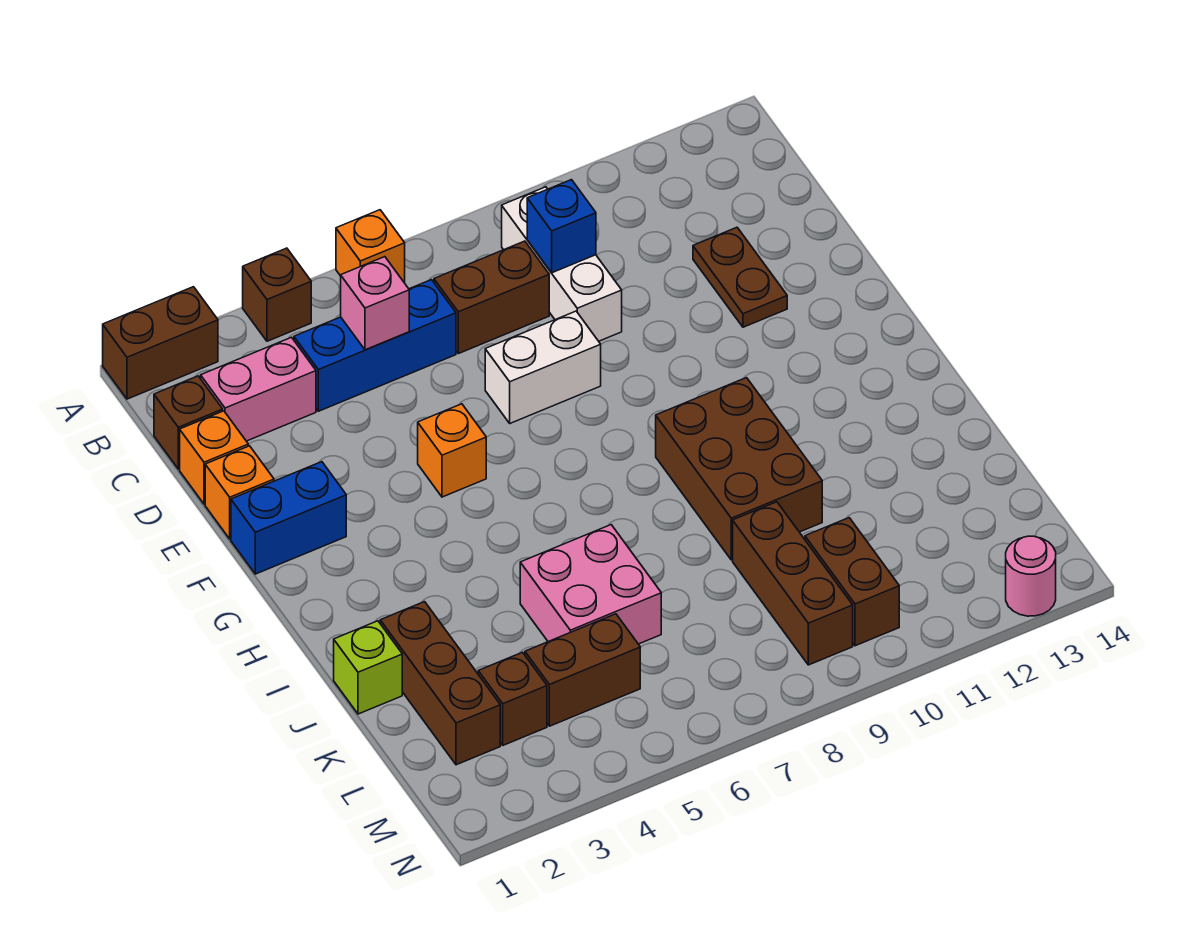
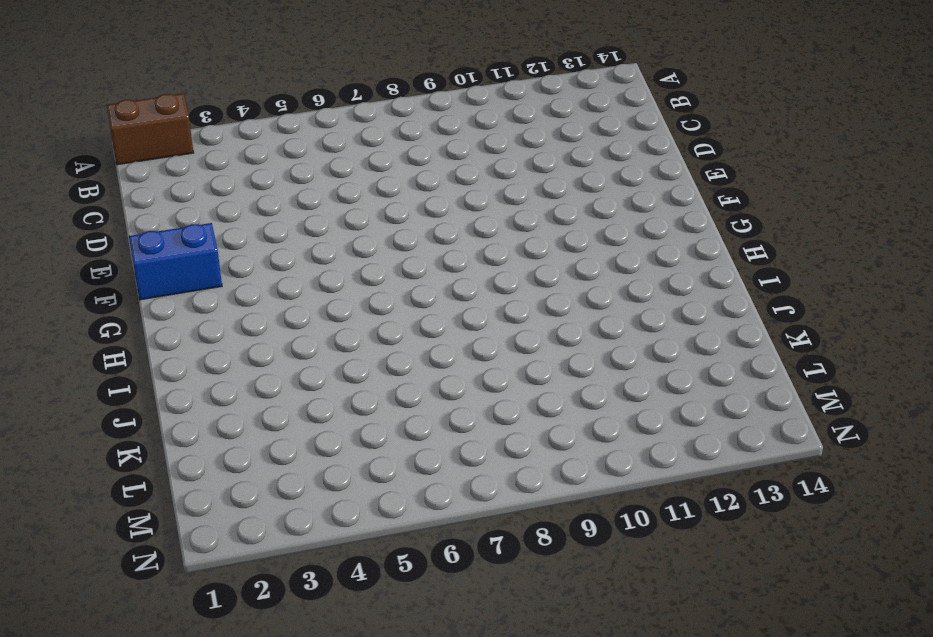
none -> brown 1x1 brick [243,248,311,341]
none -> orange 1x1 brick [336,210,405,283]
none -> white 1x3 brick [502,187,622,341]

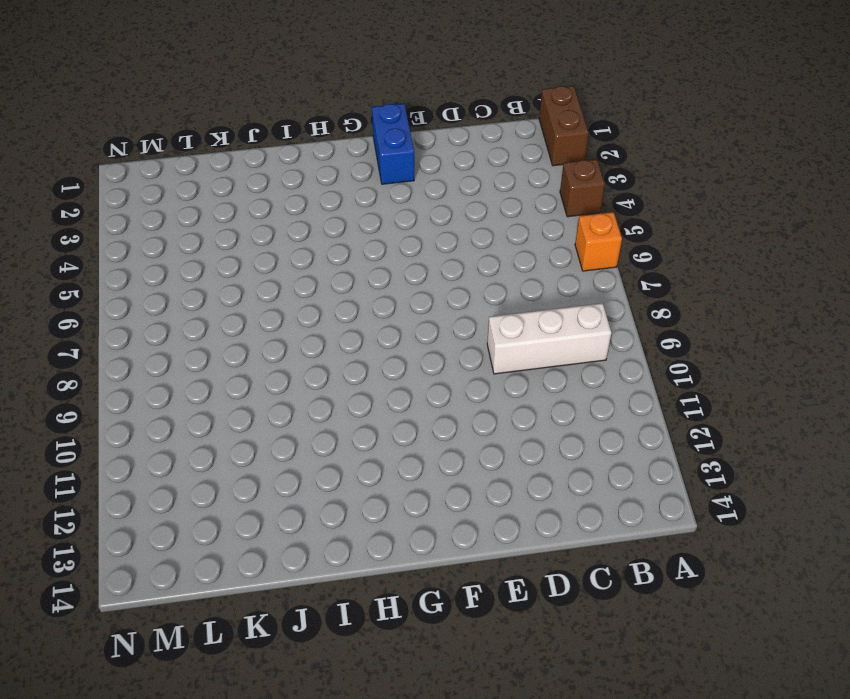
none -> brown 1x1 brick [154,376,223,469]
none -> pink 1x2 brick [201,337,316,441]
none -> blue 1x3 brick [294,280,456,411]

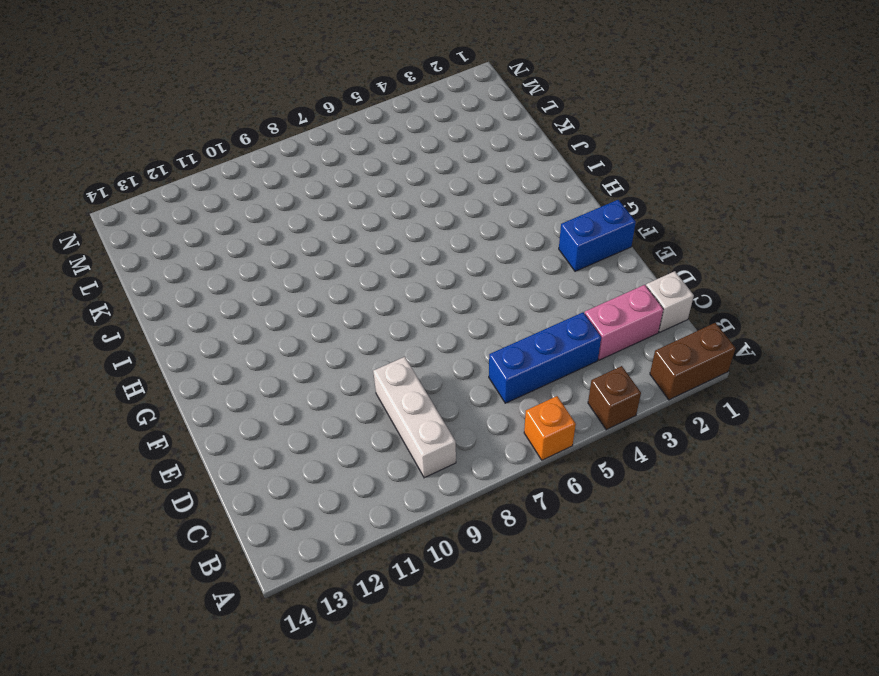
white 1x1 brick [646,271,694,332] -> brown 1x1 brick [154,376,223,469]
none -> brown 1x2 brick [434,241,549,354]
none -> orange 1x1 brick [180,411,248,504]
none -> brown 1x2 plate [693,227,787,327]

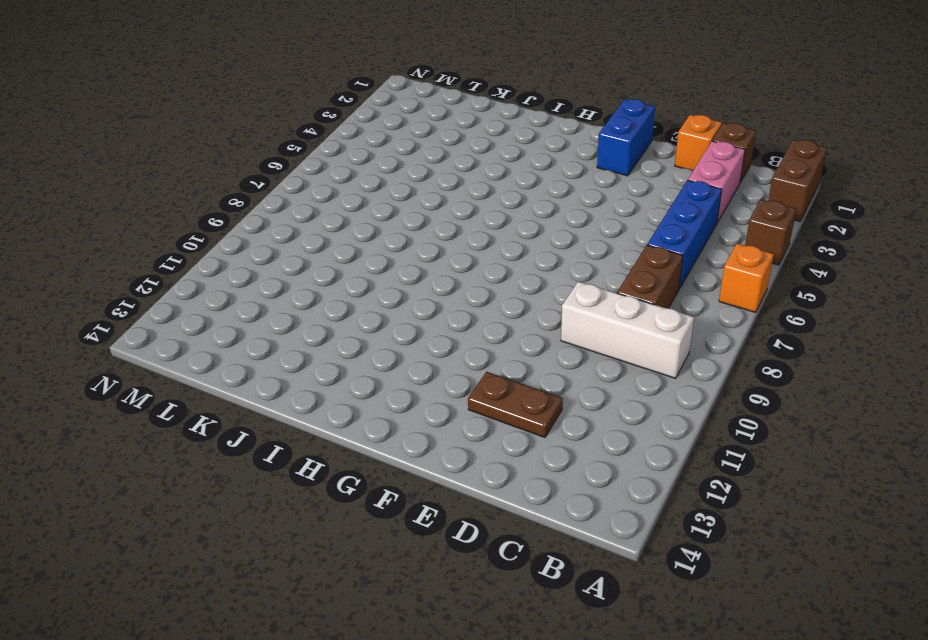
none -> orange 1x1 brick [205,446,274,539]
none -> white 1x2 brick [485,311,601,423]
none -> orange 1x1 brick [418,404,486,497]

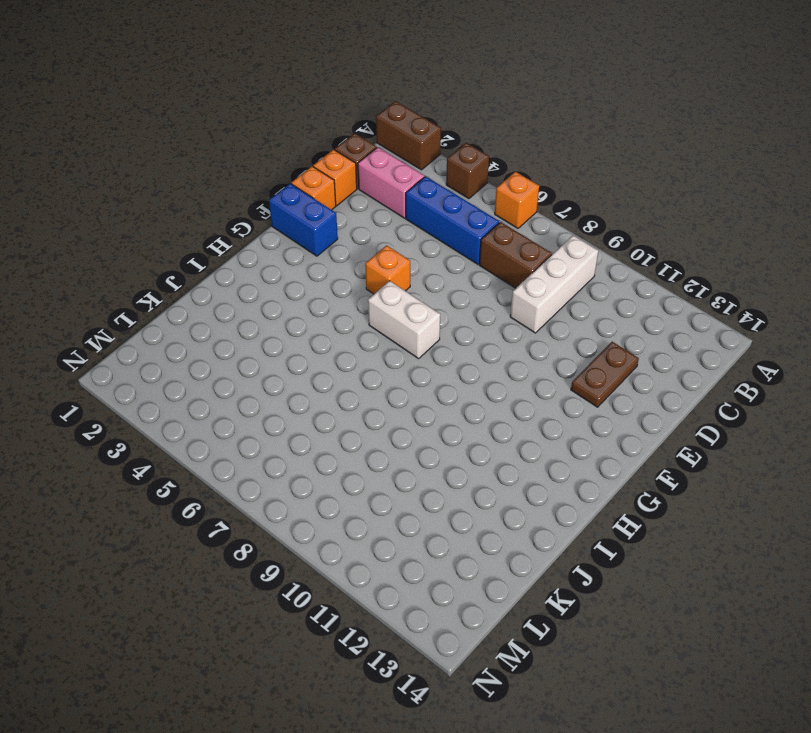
white 1x2 brick [368,281,440,359] -> white 1x2 brick moved to [485,311,601,423]
none -> brown 2x3 brick [656,378,822,560]
none -> lime 1x1 brick [334,621,402,714]
none -> brown 1x3 brick [380,602,500,765]

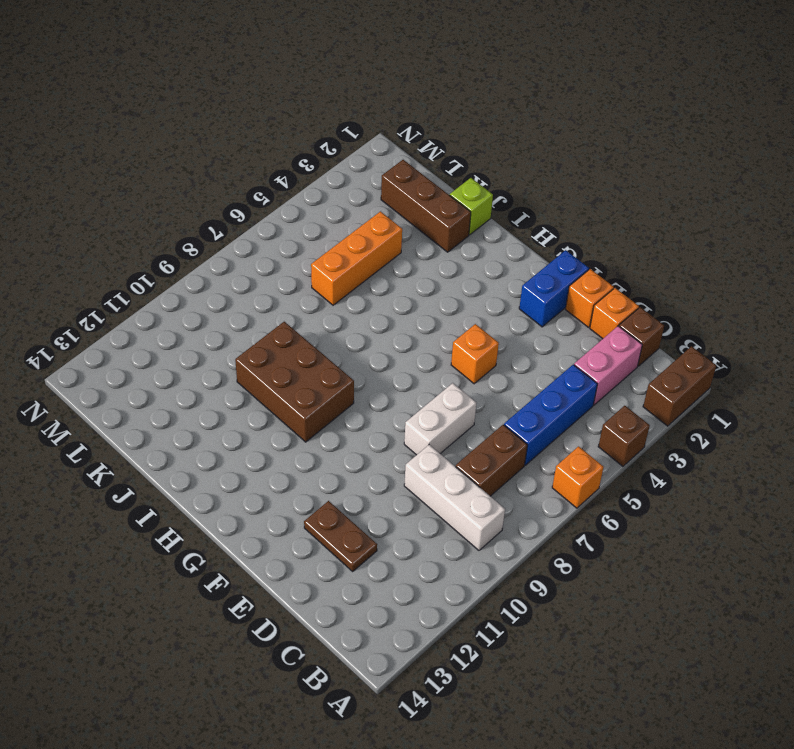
orange 1x3 brick [311,212,402,305] -> pink 2x2 brick [520,525,661,644]
none -> brown 1x3 brick [733,502,853,665]
none -> brown 1x1 brick [478,652,547,745]
none -> brown 1x2 brick [525,614,640,726]

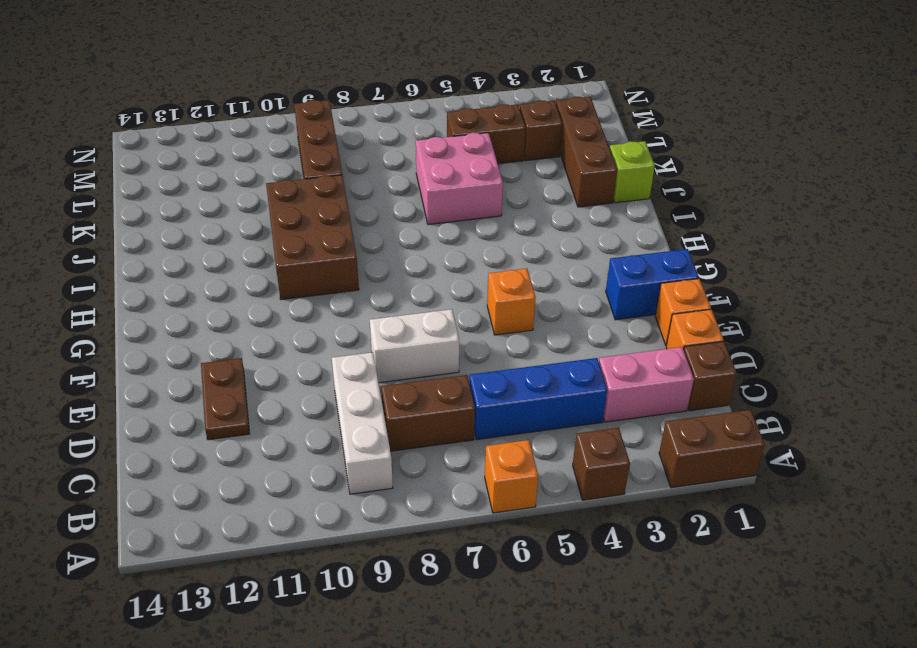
none -> brown 1x2 brick [805,518,899,646]
none -> pink 1x1 round brick [1006,536,1056,616]
none -> pink 1x1 brick [341,257,409,350]

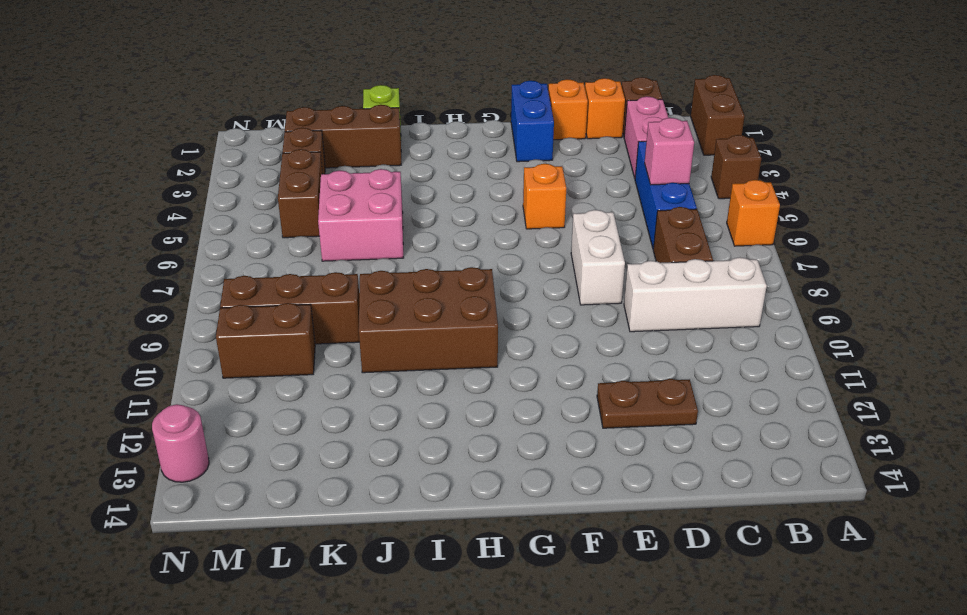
none -> blue 1x1 brick [527,180,596,273]

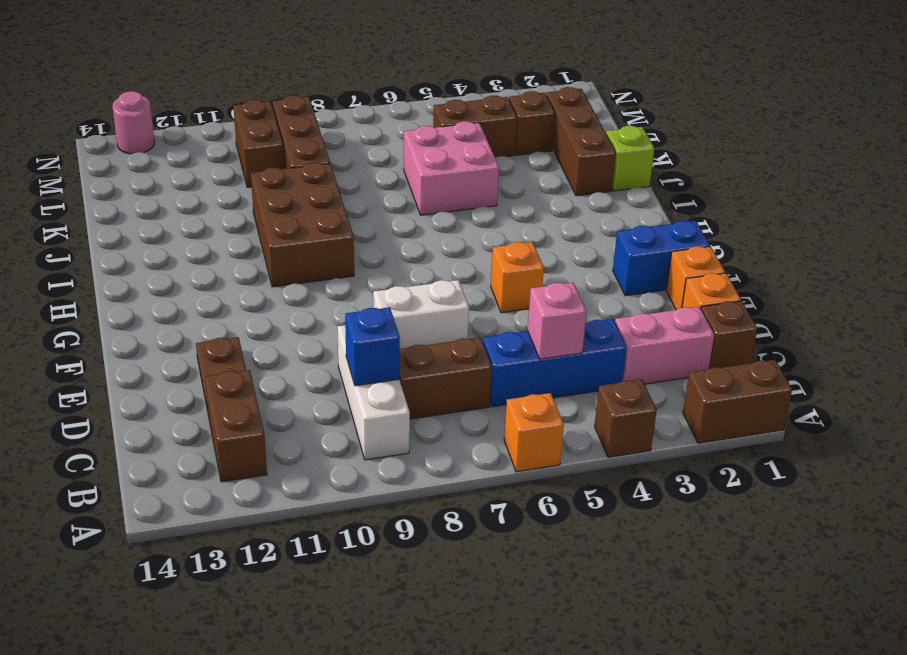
brown 1x2 brick [205,370,267,482] -> none

